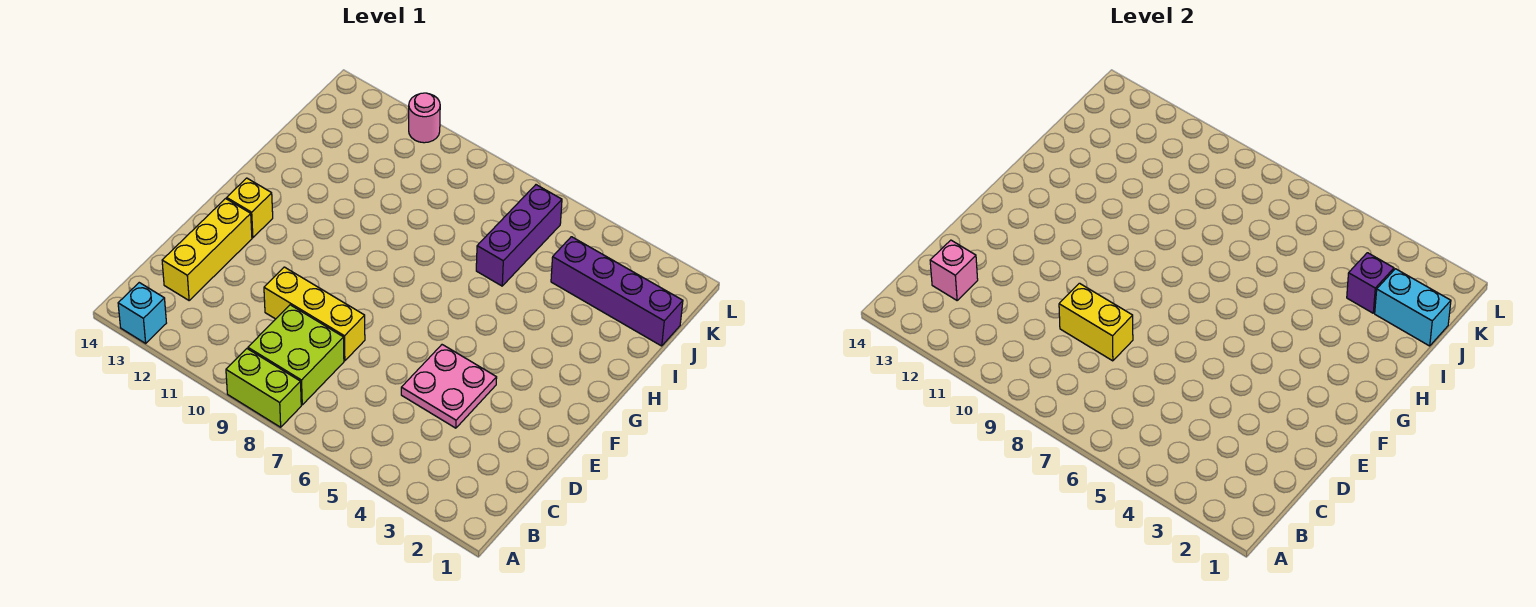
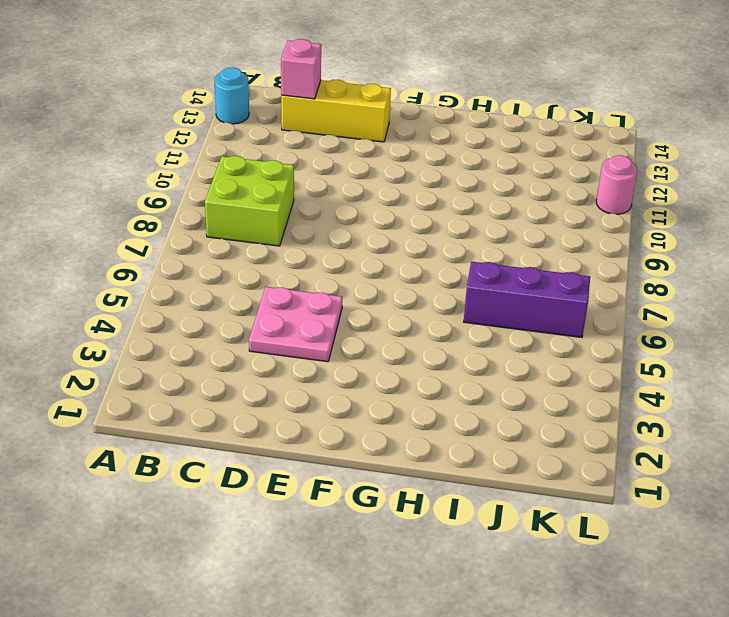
cyan 1x1 round brick [215,67,249,124] -> cyan 1x1 brick [118,283,166,343]
none -> lime 1x2 brick [226,349,301,427]
none -> yellow 1x3 brick [264,267,365,361]
none -> yellow 1x1 brick [227,178,273,238]

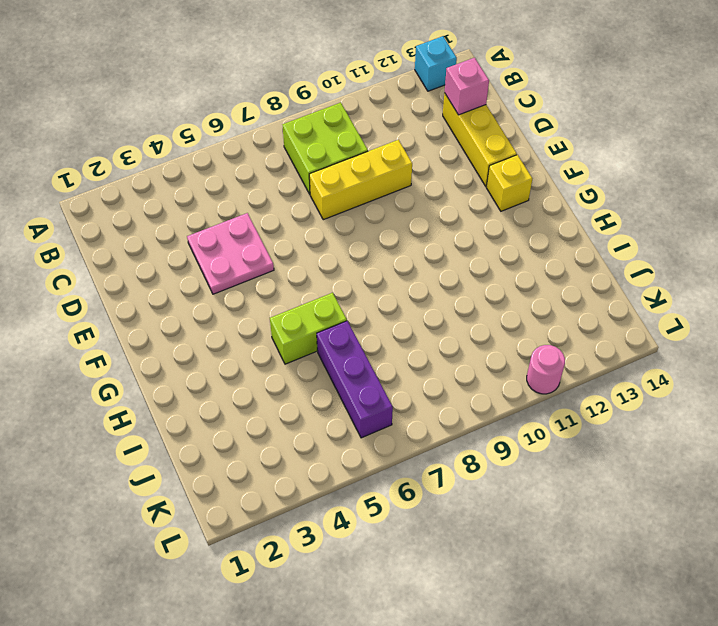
lime 1x2 brick [270,293,347,364] -> lime 1x2 brick moved to [226,349,301,427]
none -> purple 1x4 brick [551,237,683,346]
none -> yellow 1x2 brick [1059,283,1133,361]
none -> cyan 1x2 brick [1375,269,1451,346]

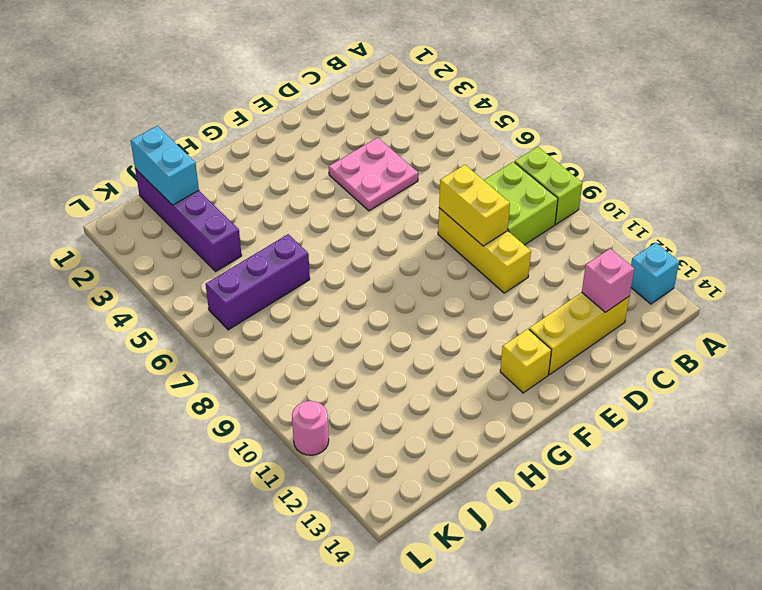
none -> purple 1x1 brick [1347,253,1394,313]

